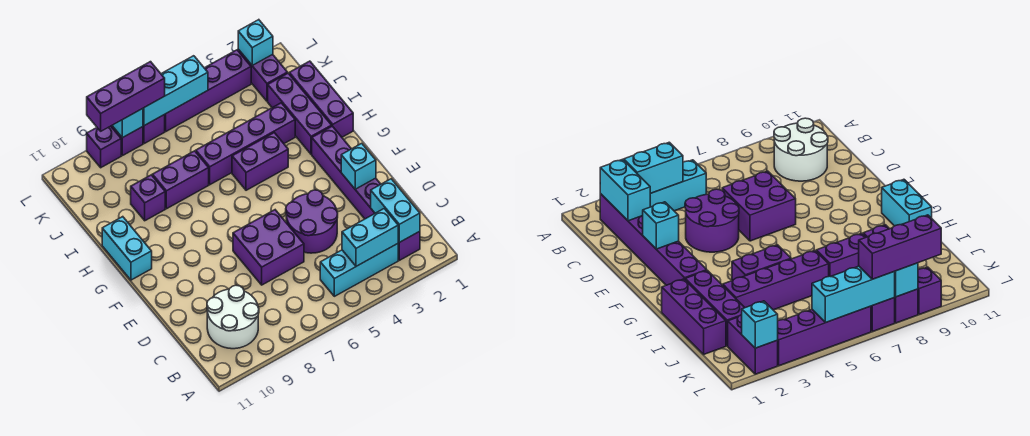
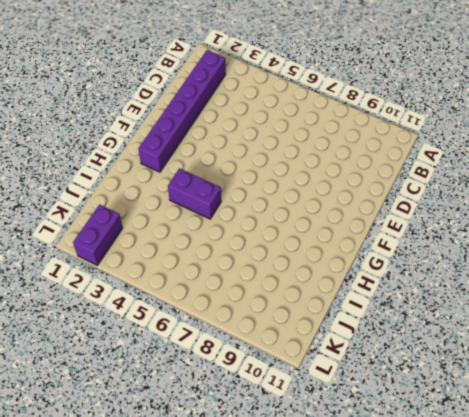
none -> cyan 1x3 brick [320,244,398,296]
none -> white 2x2 round brick [207,285,259,349]
none -> purple 2x2 round brick [286,190,338,253]

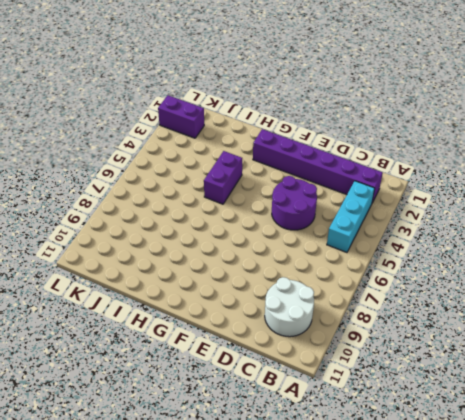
none -> purple 2x2 brick [233,210,304,285]
none -> cyan 1x2 brick [102,217,152,280]
none -> purple 1x3 brick [289,61,353,137]

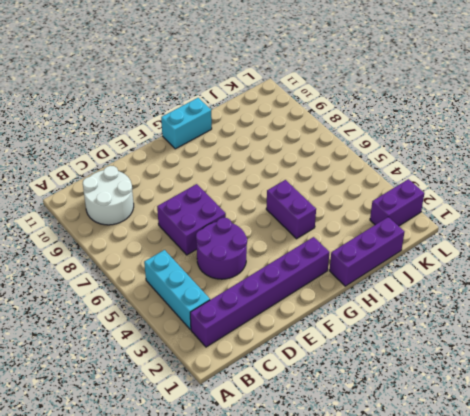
none -> purple 1x3 brick [268,73,332,154]
none -> purple 1x4 brick [196,103,295,185]
none -> purple 1x2 brick [152,151,209,209]

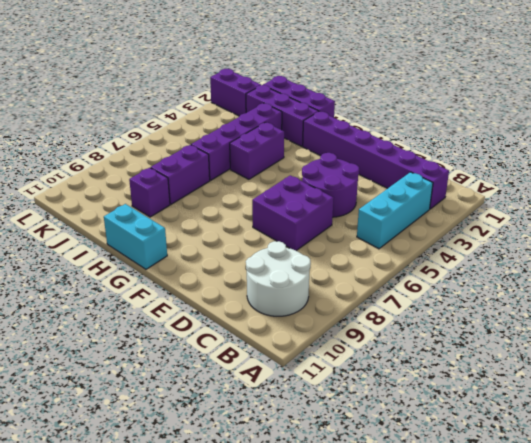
none -> purple 1x4 brick [165,50,251,131]
none -> purple 1x1 brick [143,115,165,144]
none -> purple 1x1 brick [111,126,143,156]

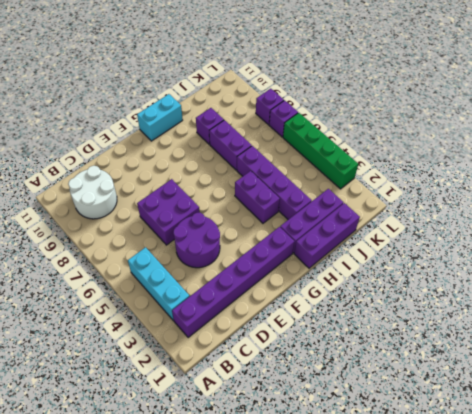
green 1x4 brick [283,113,358,189] -> purple 1x4 brick [165,50,251,131]
none -> purple 1x2 brick [238,49,288,101]
none -> purple 1x1 brick [87,126,121,168]
none -> cyan 1x2 brick [371,179,420,242]

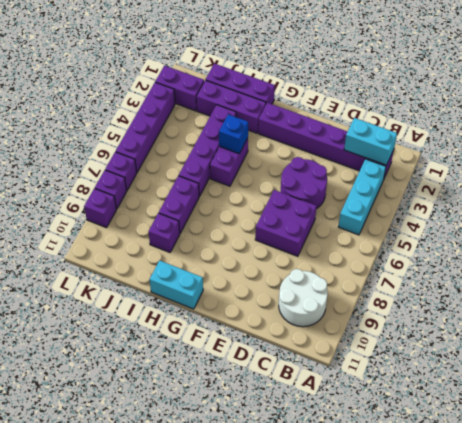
blue 1x1 brick [219,114,248,154] -> none
none -> cyan 1x2 brick [342,209,398,266]
none -> cyan 1x1 brick [341,143,376,189]
none -> cyan 1x1 brick [238,20,273,66]

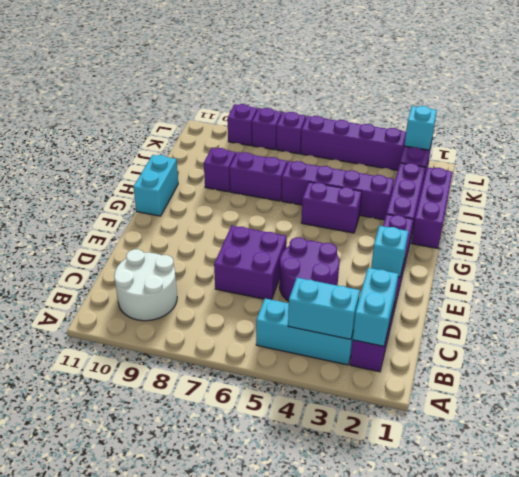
none -> cyan 1x3 brick [143,56,208,126]
none -> cyan 1x1 brick [112,108,143,138]
none -> purple 1x3 brick [87,62,165,131]

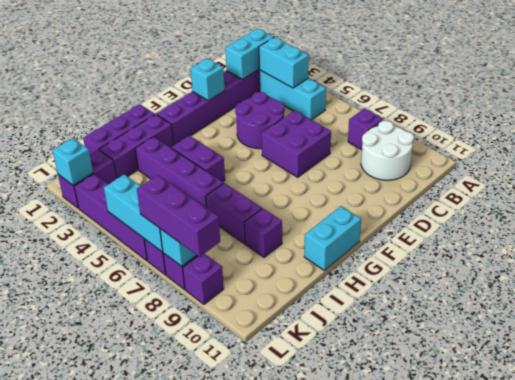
purple 1x1 brick [348,109,383,150] -> none

